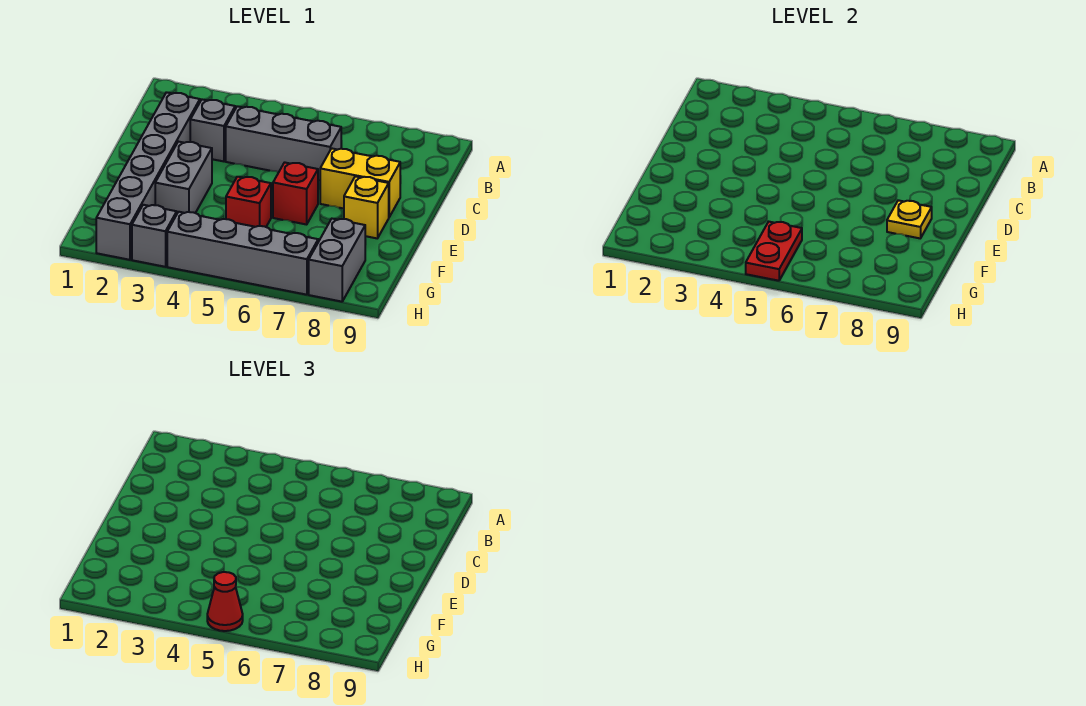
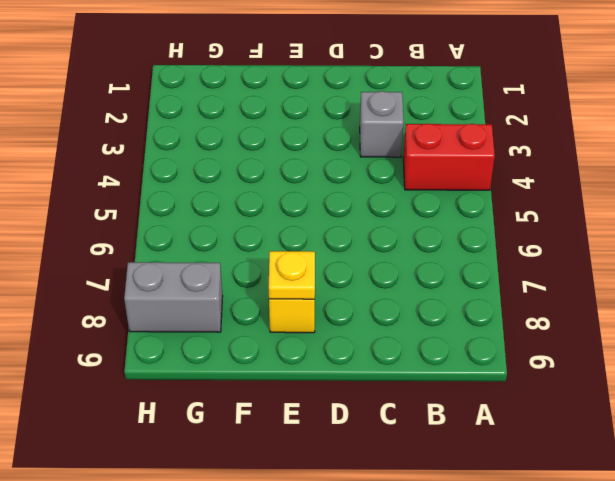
red 1x2 brick [403,123,495,190] -> none
none -> grey 1x6 brick [96,92,200,260]
none -> grey 1x3 brick [226,106,341,180]
none -> yellow 1x2 brick [320,148,400,217]

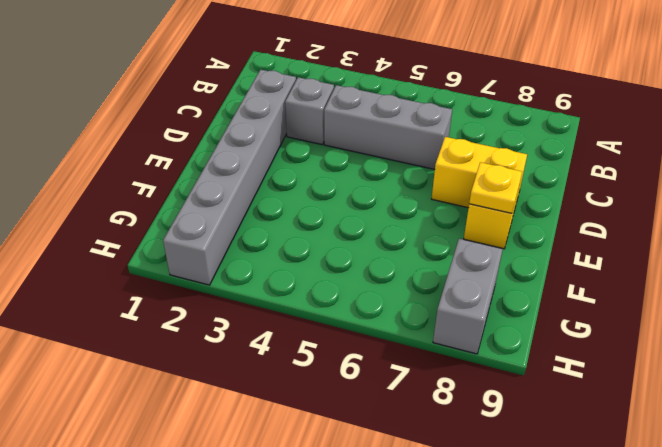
none -> grey 1x2 brick [155,142,212,213]
none -> red 1x1 brick [273,162,318,225]
none -> red 1x1 brick [226,177,271,227]

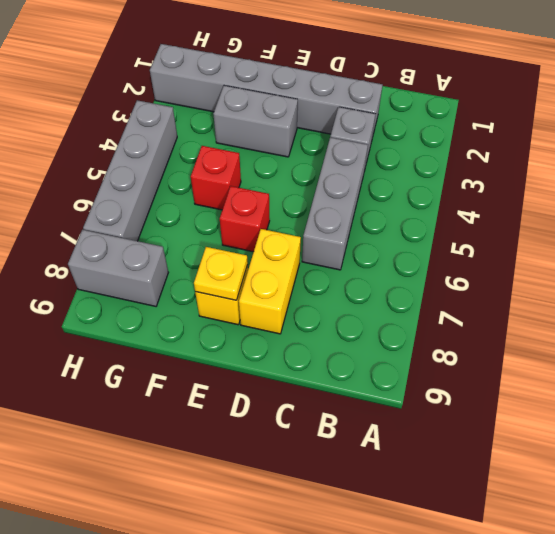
none -> grey 1x1 brick [132,205,177,267]
none -> red 1x2 plate [746,222,802,281]
none -> red 1x1 cone [207,572,243,631]

